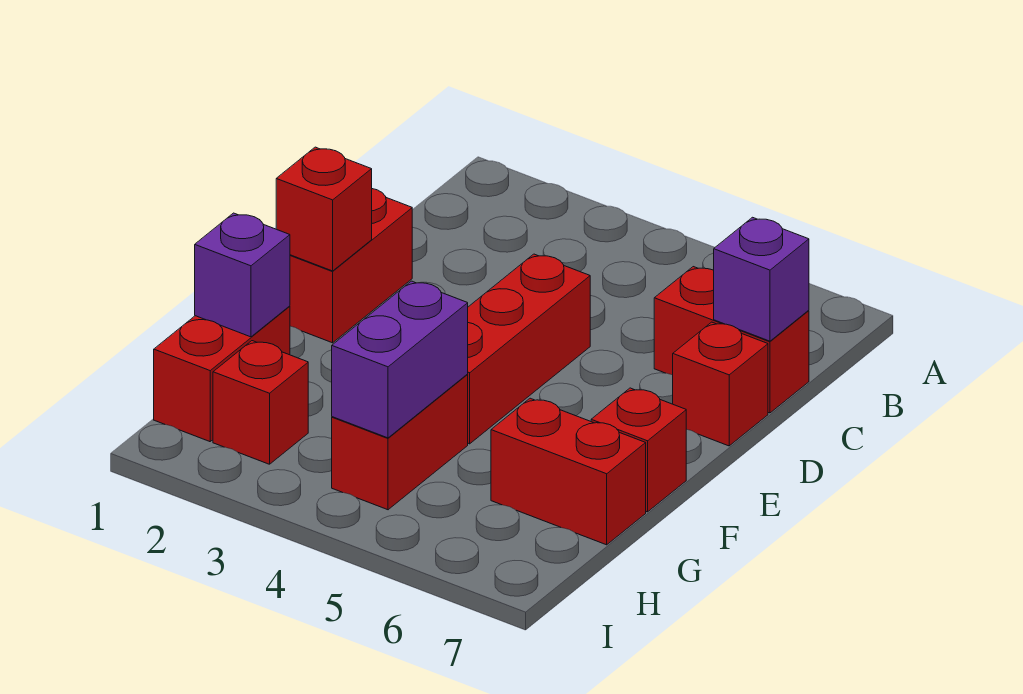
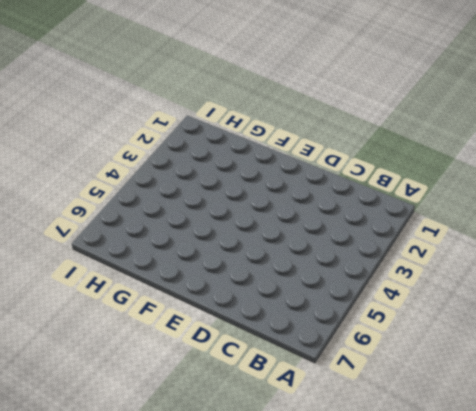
none -> red 1x2 brick [654,267,809,413]
none -> red 1x2 brick [290,189,412,343]
none -> red 1x3 brick [467,254,590,444]

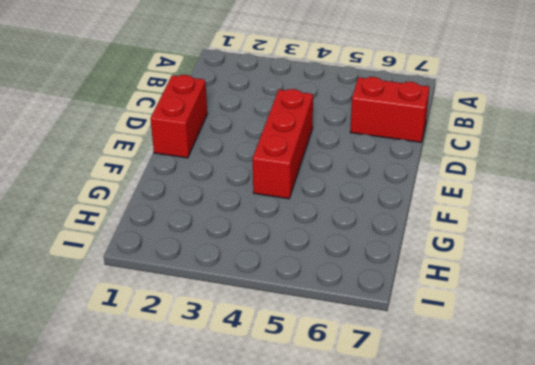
none -> red 1x1 brick [673,322,768,446]
none -> red 1x1 brick [591,388,686,512]
none -> red 1x2 brick [154,306,290,442]

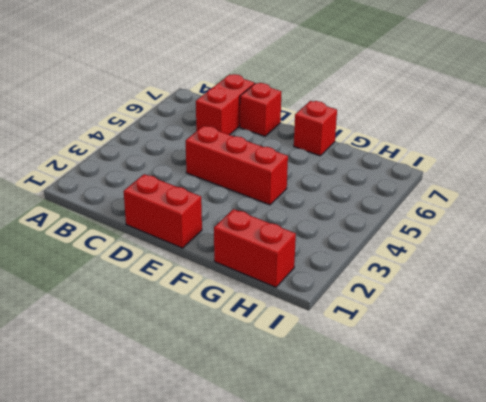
none -> red 1x2 brick [332,375,468,510]
none -> red 1x2 brick [491,398,646,545]
none -> red 1x1 brick [213,341,308,464]

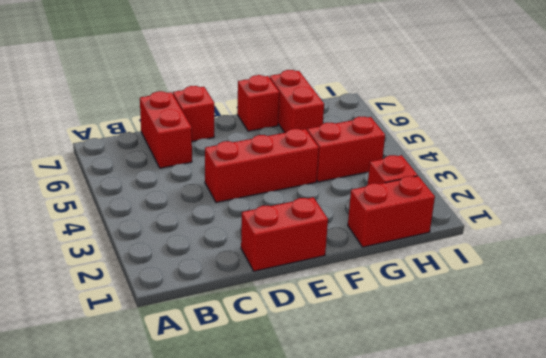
none -> purple 1x1 brick [714,217,809,341]
none -> red 1x1 brick [276,147,372,271]
none -> purple 1x1 brick [195,213,290,337]

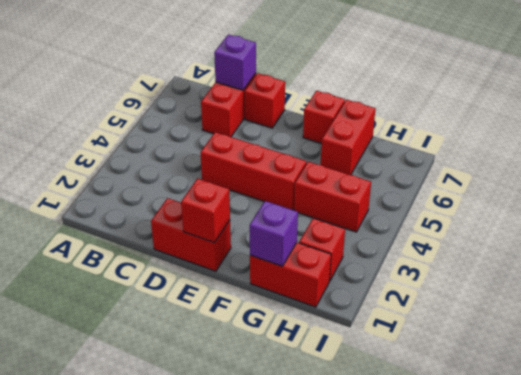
none -> purple 1x2 brick [332,281,468,438]

